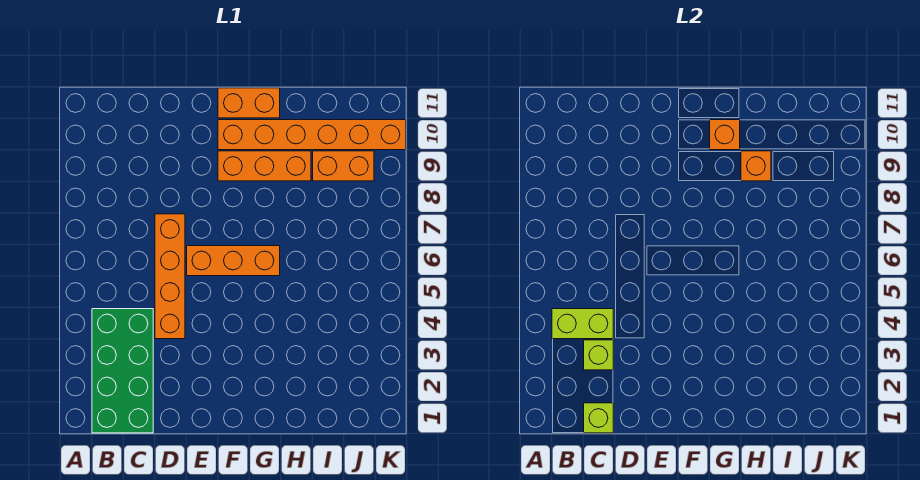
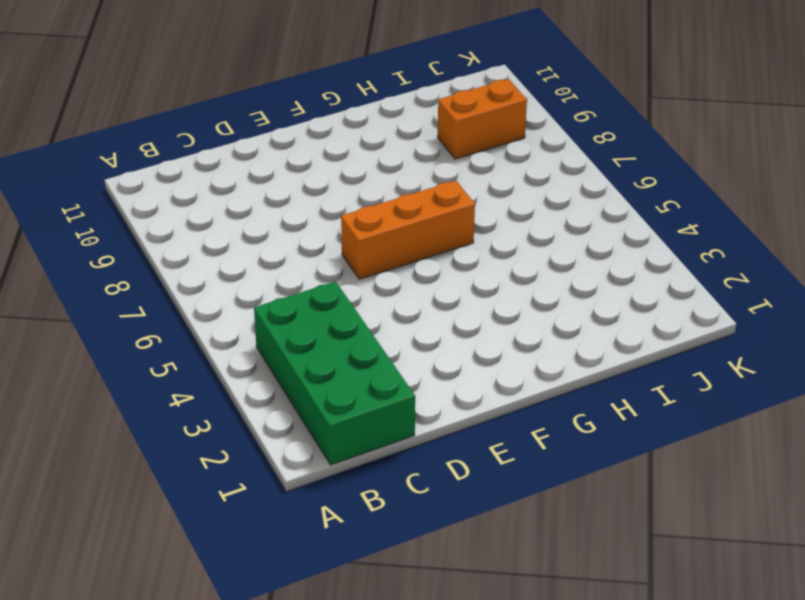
none -> orange 1x4 brick [155,214,185,339]
none -> orange 1x3 brick [218,151,311,181]
none -> orange 1x6 brick [218,120,406,150]

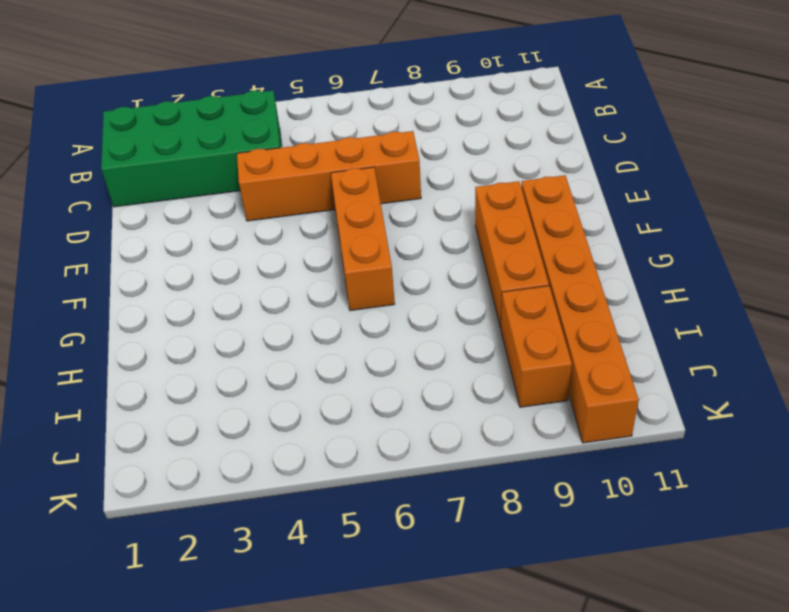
none -> orange 1x2 brick [218,88,280,118]
none -> lime 1x2 brick [552,309,613,339]
none -> lime 1x1 brick [584,403,613,433]

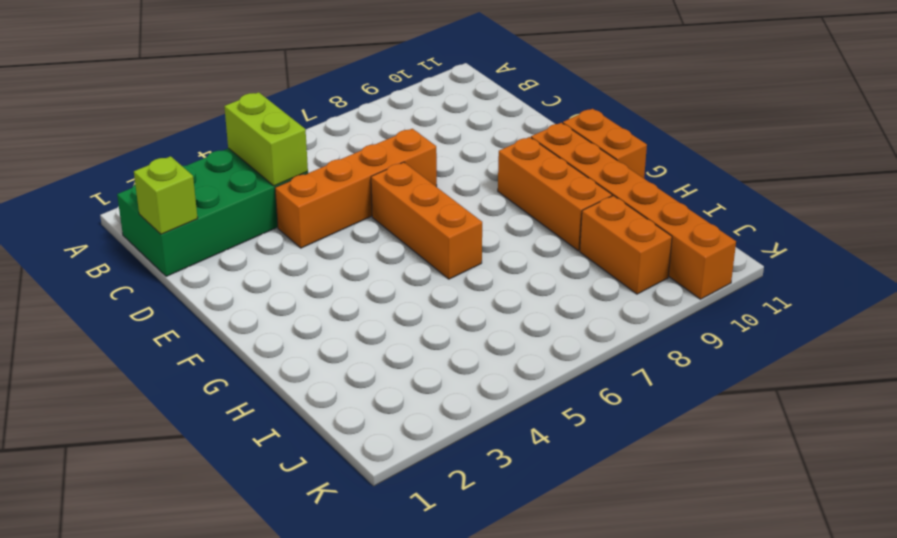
none -> lime 1x1 brick [584,340,613,370]
none -> orange 1x1 brick [710,120,740,150]
none -> orange 1x1 brick [741,151,771,181]

